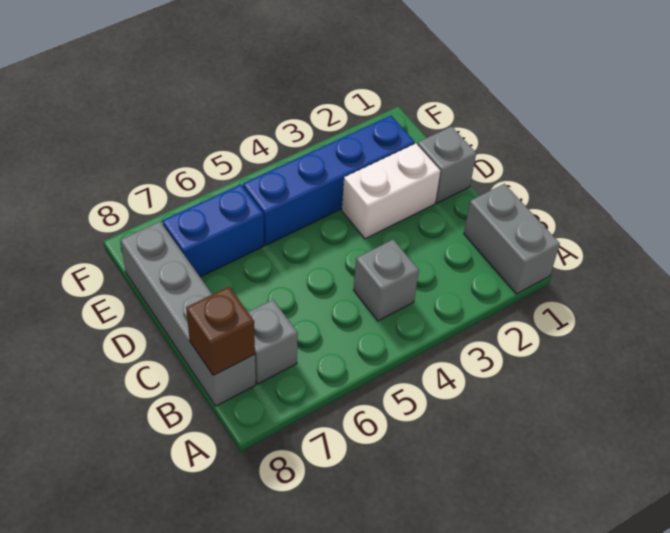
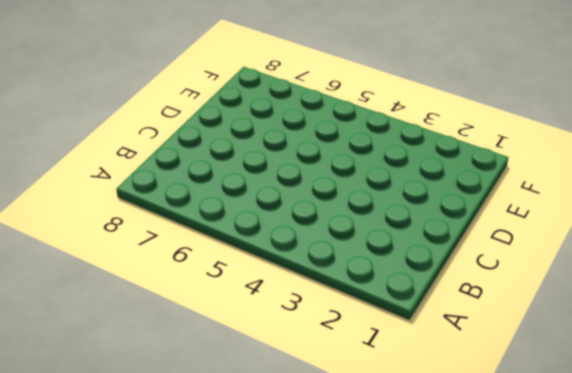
none -> grey 1x2 brick [464,184,560,294]
none -> grey 1x1 brick [354,240,419,321]

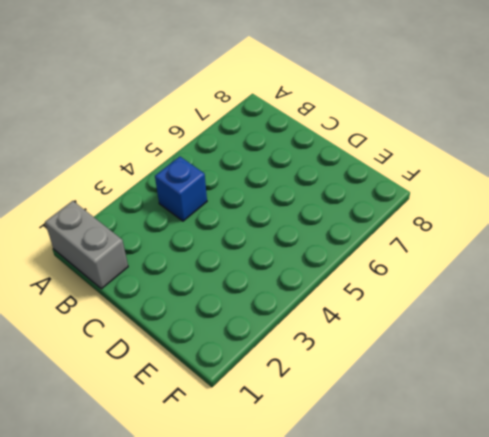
blue 1x1 brick [155,156,207,221] -> grey 1x1 brick [354,240,419,321]
none -> grey 1x1 brick [248,300,298,384]
none -> grey 1x4 brick [120,222,256,406]

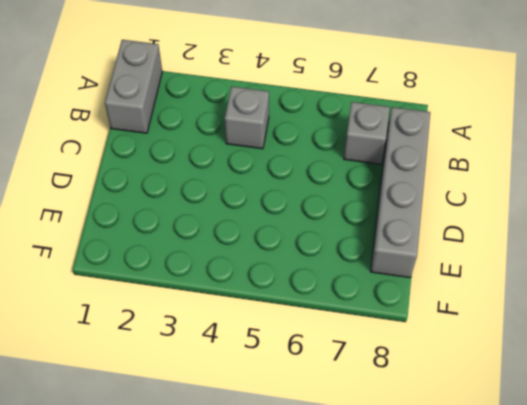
none -> grey 1x1 brick [417,127,476,203]
none -> white 1x2 brick [342,143,440,239]

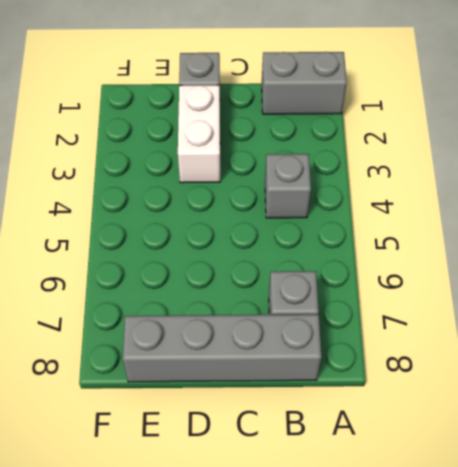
none -> blue 1x4 brick [243,116,415,245]
none -> blue 1x2 brick [162,184,264,277]

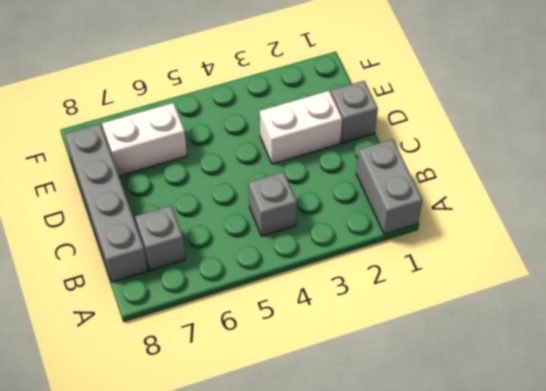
white 1x2 brick [102,103,187,176] -> blue 1x2 brick [162,184,264,277]
none -> blue 1x4 brick [243,116,415,245]
none -> brown 1x1 brick [186,287,255,375]

